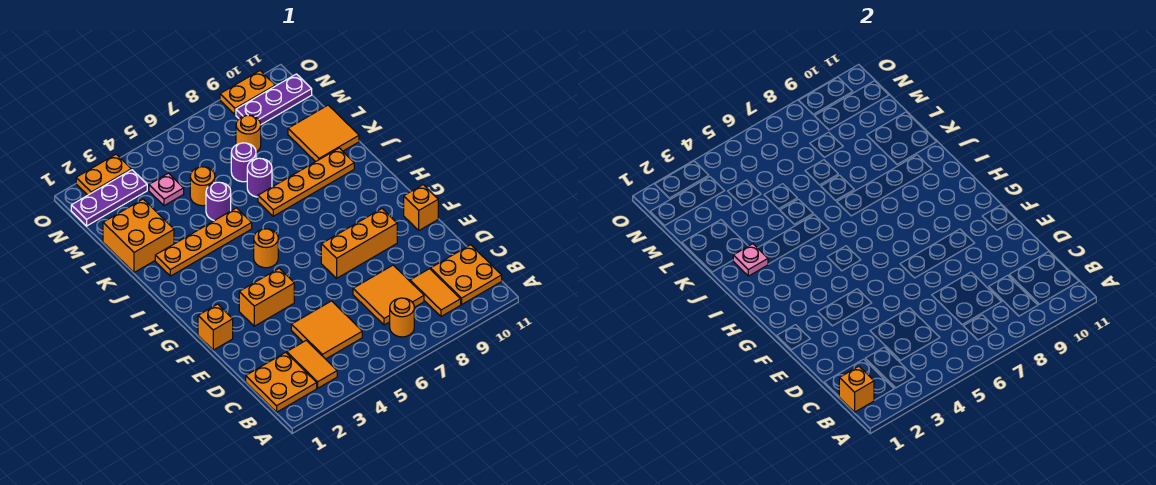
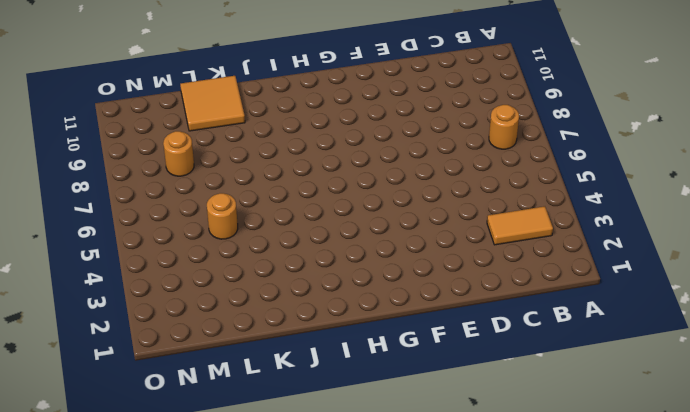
none -> orange 2x2 plate [246,352,317,412]
none -> orange 1x2 tile [410,269,461,316]
none -> orange 2x2 plate [431,245,502,305]

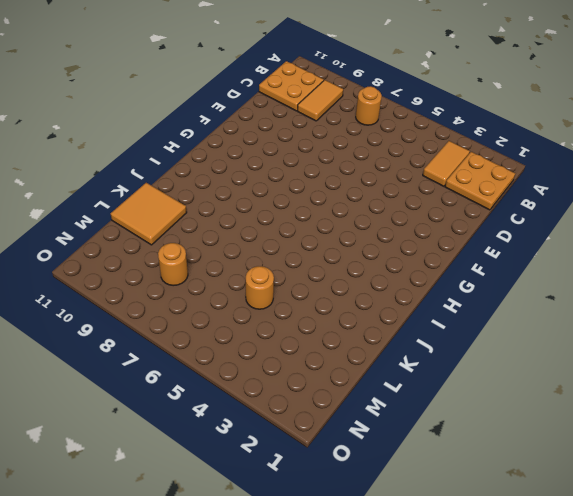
none -> orange 2x2 tile [291,301,362,359]
none -> orange 2x2 tile [353,265,424,325]
none -> orange 1x1 brick [198,304,233,350]

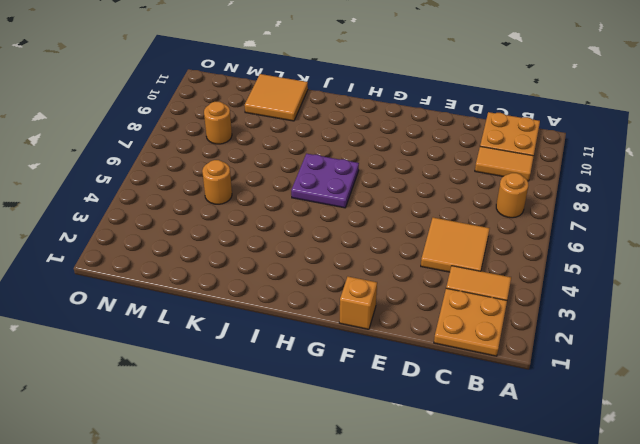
purple 2x2 plate [291,154,359,208] -> none
none -> orange 2x2 tile [353,265,424,325]
none -> orange 1x2 brick [239,268,294,326]
none -> orange 1x3 brick [321,209,397,278]

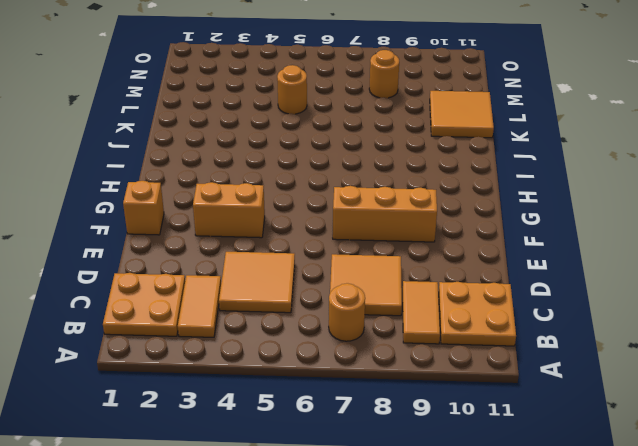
none -> orange 1x1 brick [404,185,438,230]
none -> orange 1x1 round brick [254,229,278,268]
none -> orange 1x4 plate [155,208,252,276]

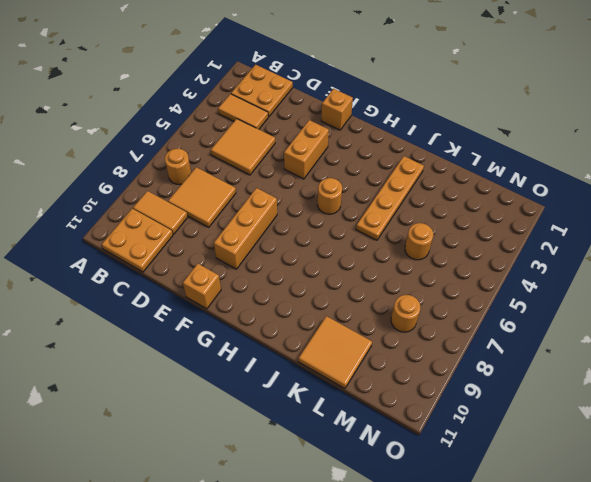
none -> orange 1x4 plate [258,148,354,216]
none -> orange 2x2 brick [103,199,174,273]
none -> purple 1x1 round brick [206,182,231,221]

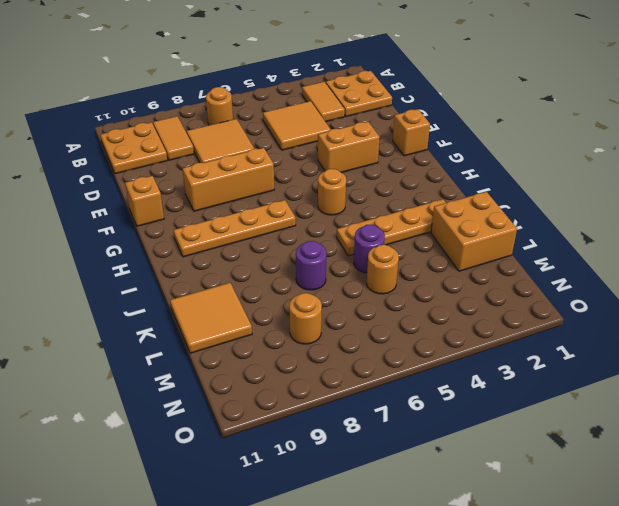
orange 1x4 plate [173,200,296,257] -> orange 1x4 plate moved to [258,148,354,216]
none -> purple 1x1 round brick [231,143,256,182]
none -> pink 1x1 plate [149,173,184,206]
none -> purple 1x3 plate [71,170,147,226]

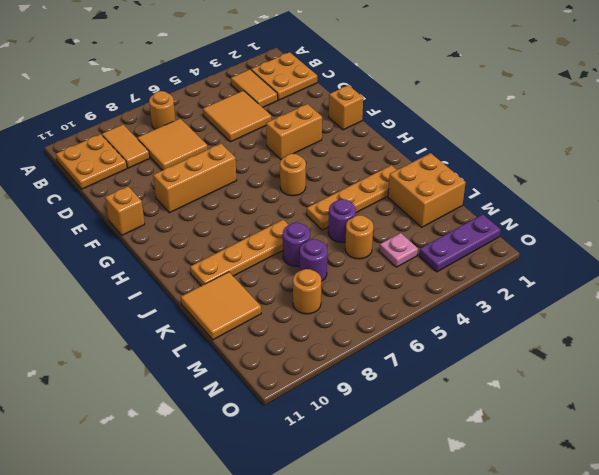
none -> purple 1x3 plate [236,74,312,124]
none -> orange 1x2 plate [76,154,131,195]
none -> orange 1x2 plate [220,71,275,115]

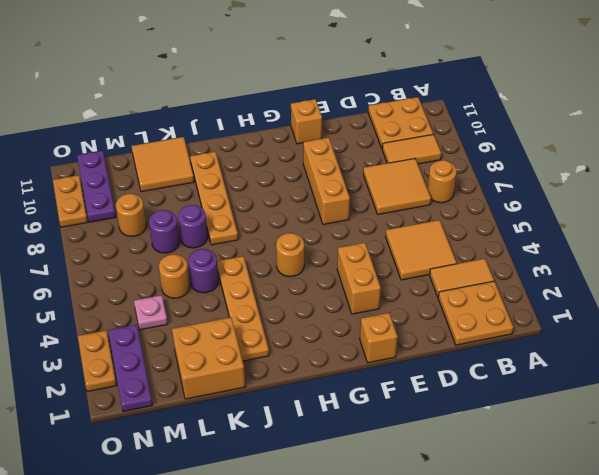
none -> orange 1x1 brick [839,366,874,412]
none -> pink 1x1 plate [733,244,768,276]

